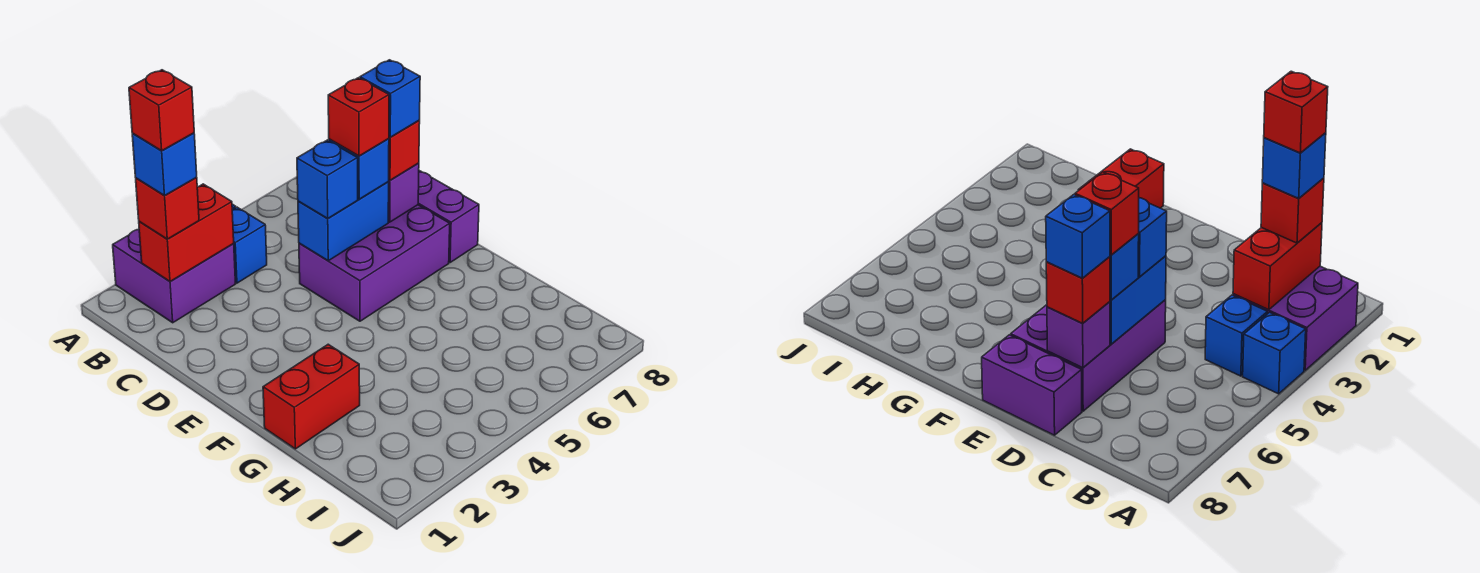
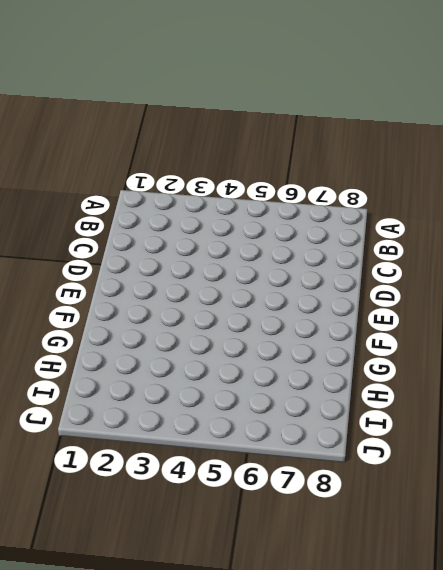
none -> purple 2x2 brick [113,229,236,323]
none -> blue 1x1 brick [1243,312,1306,394]
none -> blue 1x1 brick [232,207,267,283]

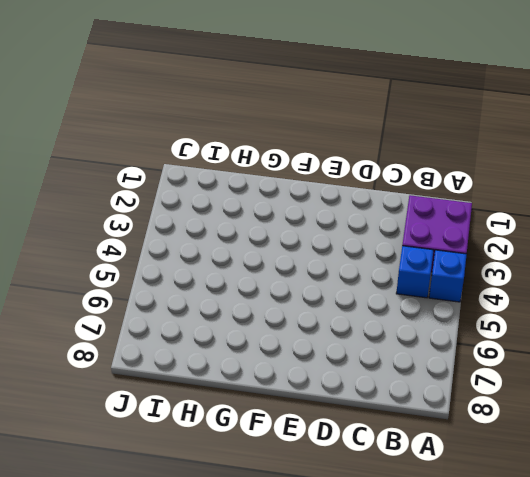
none -> purple 2x3 brick [299,205,450,321]
none -> purple 1x2 brick [418,171,479,262]
none -> red 1x2 brick [263,344,360,449]

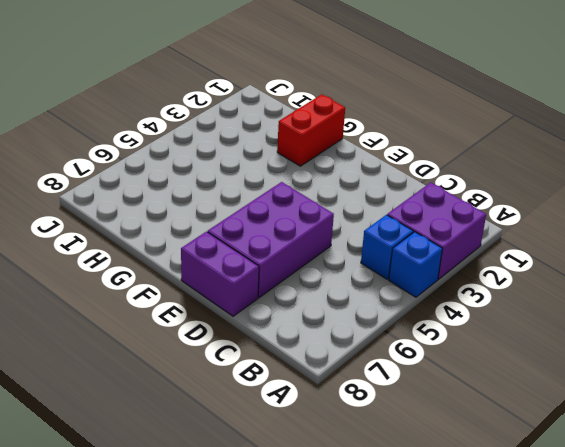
none -> red 1x2 brick [139,184,234,281]
none -> blue 1x2 brick [298,182,389,261]
none -> purple 1x1 brick [388,163,419,222]

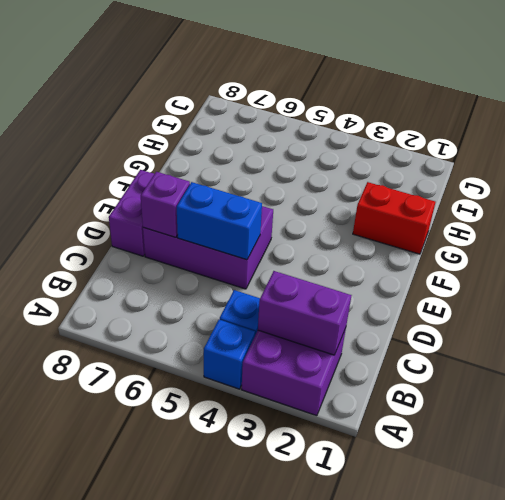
purple 1x2 brick [258,271,352,355] -> red 1x2 brick [139,184,234,281]
none -> red 1x1 brick [136,177,199,239]
none -> blue 1x1 brick [297,140,358,219]
none -> blue 1x1 brick [329,139,389,199]

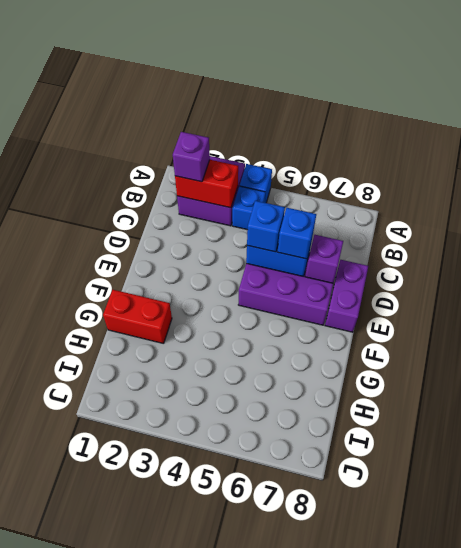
purple 1x1 brick [173,132,210,182] -> red 1x1 brick [136,177,199,239]
none -> red 1x1 brick [389,121,420,180]
none -> blue 1x1 brick [132,133,197,196]
none -> red 1x1 brick [328,78,389,156]

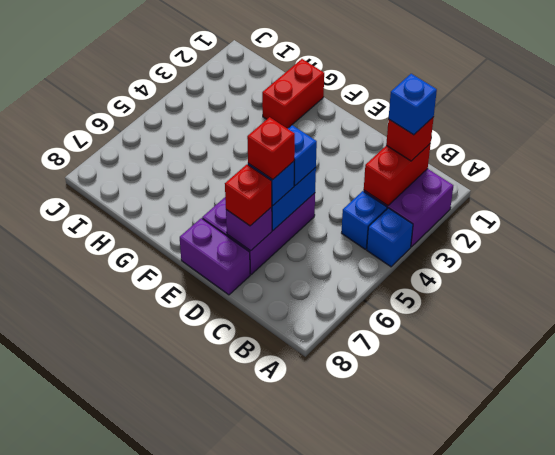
none -> blue 1x1 brick [360,60,420,137]
none -> red 1x1 brick [129,70,194,151]

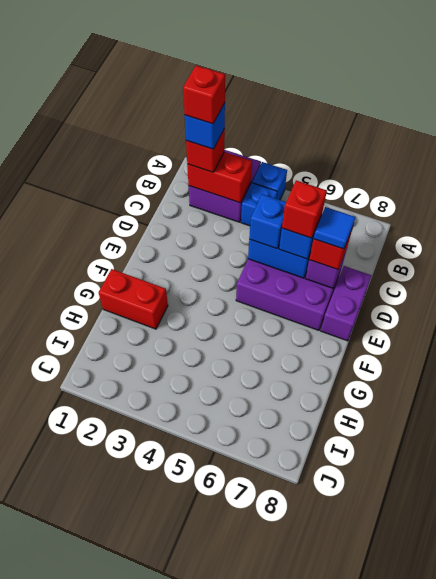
blue 1x1 tile [314,207,356,249] -> blue 1x1 brick [360,60,420,137]

